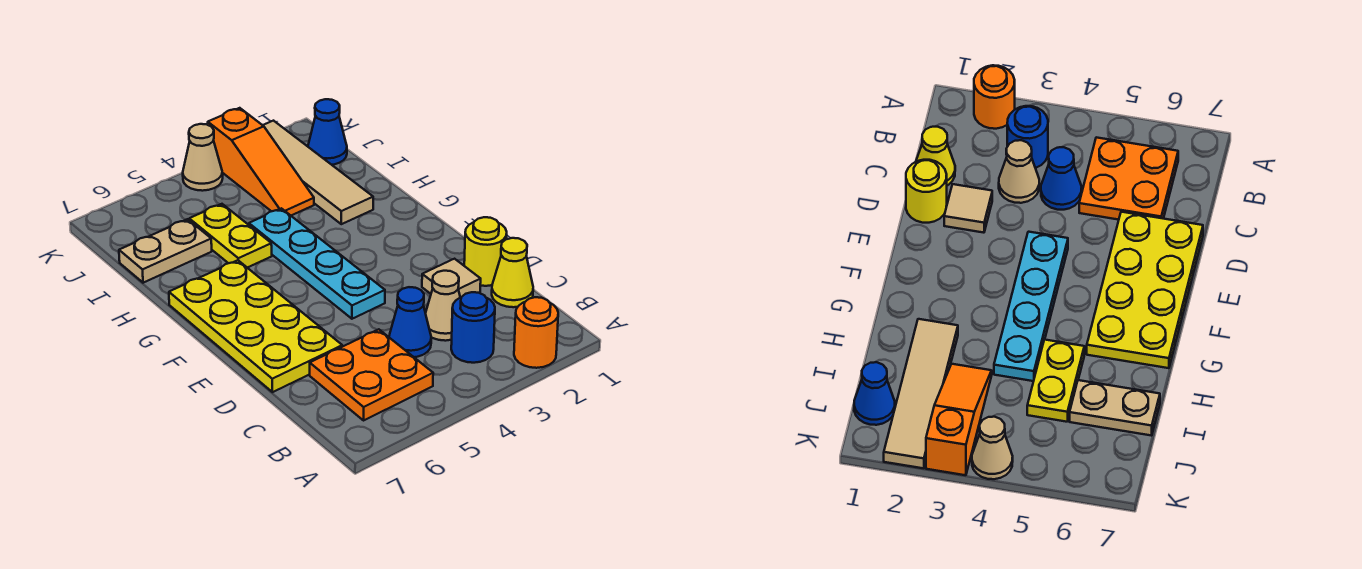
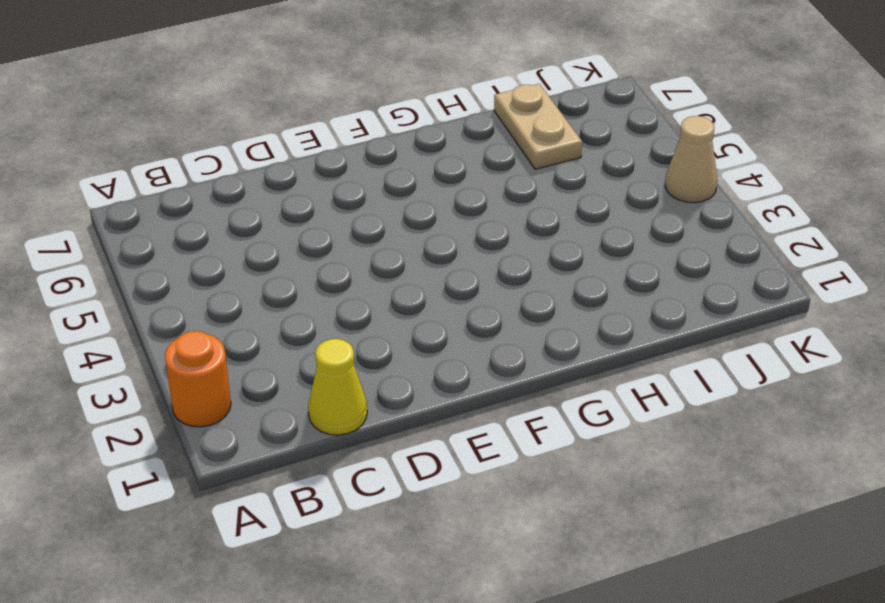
none -> blue 1x1 round brick [451,292,495,363]
none -> orange 2x2 plate [310,329,433,420]
none -> tan 1x1 cone [426,271,460,341]

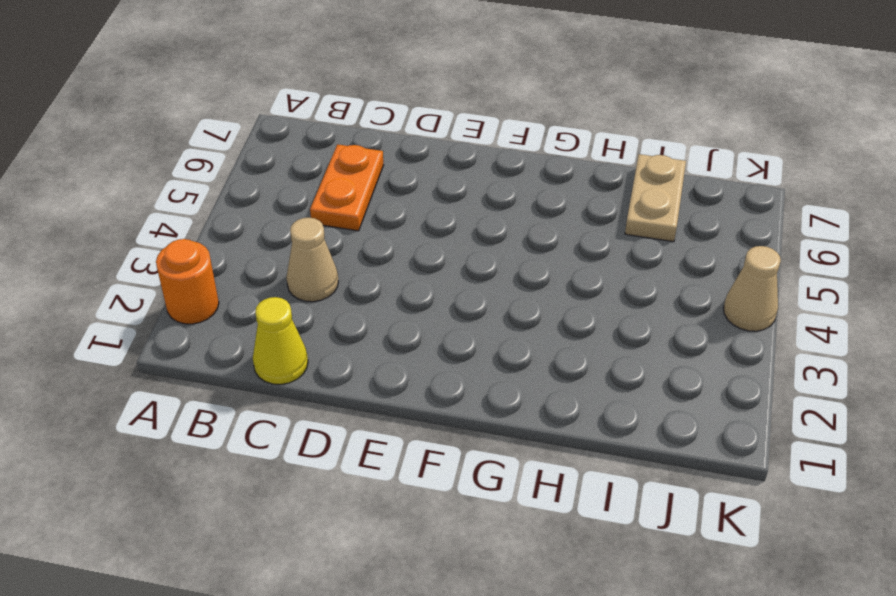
orange 1x2 plate [310,144,384,231] -> orange 2x2 plate [310,329,433,420]
none -> blue 1x1 round brick [451,292,495,363]
none -> blue 1x1 cone [389,287,431,357]
none -> yellow 1x1 round brick [464,217,507,286]

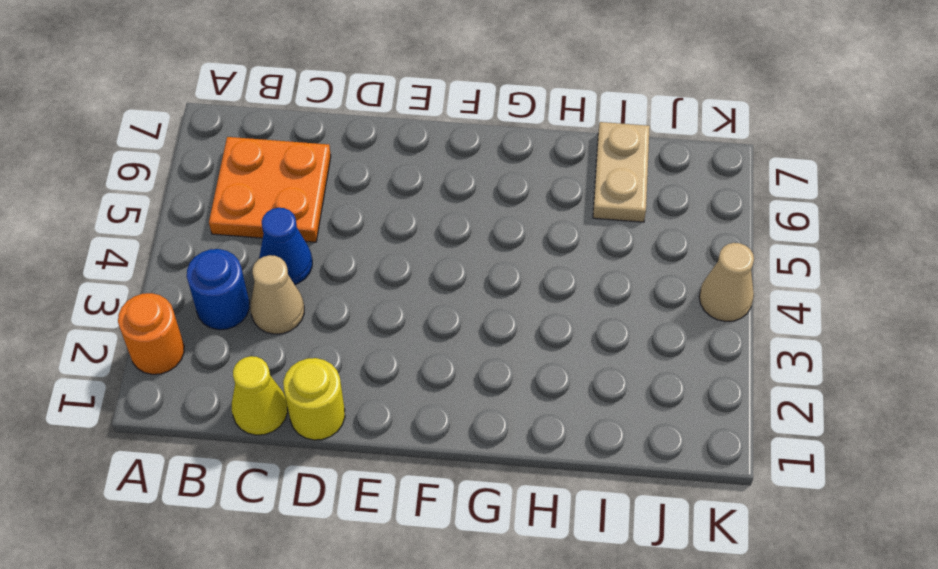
none -> tan 1x1 tile [422,259,481,297]
none -> yellow 2x4 plate [169,260,342,392]
none -> cyan 1x4 plate [249,208,385,319]

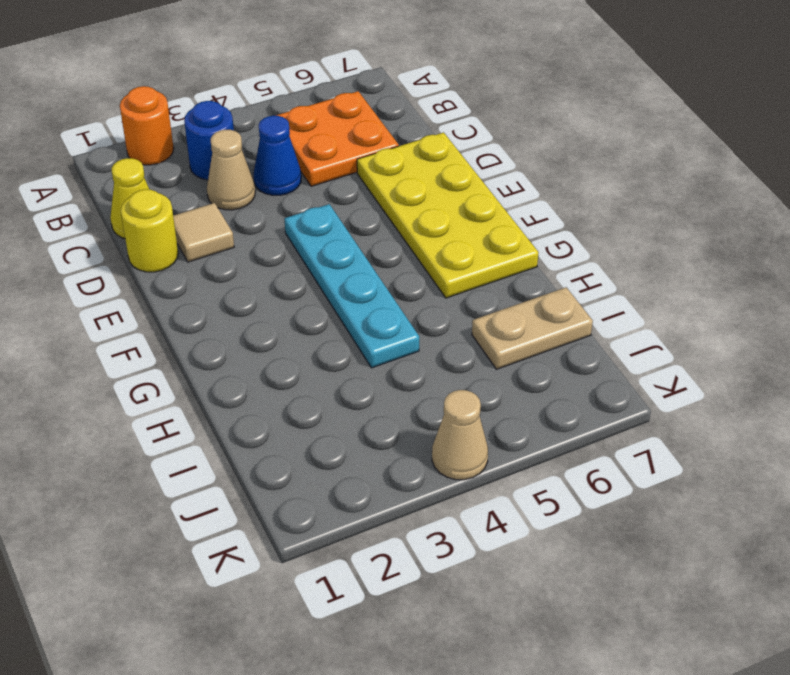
none -> tan 1x4 tile [263,121,373,224]
none -> yellow 1x2 plate [189,204,272,268]
none -> orange 1x3 slope [208,108,314,215]

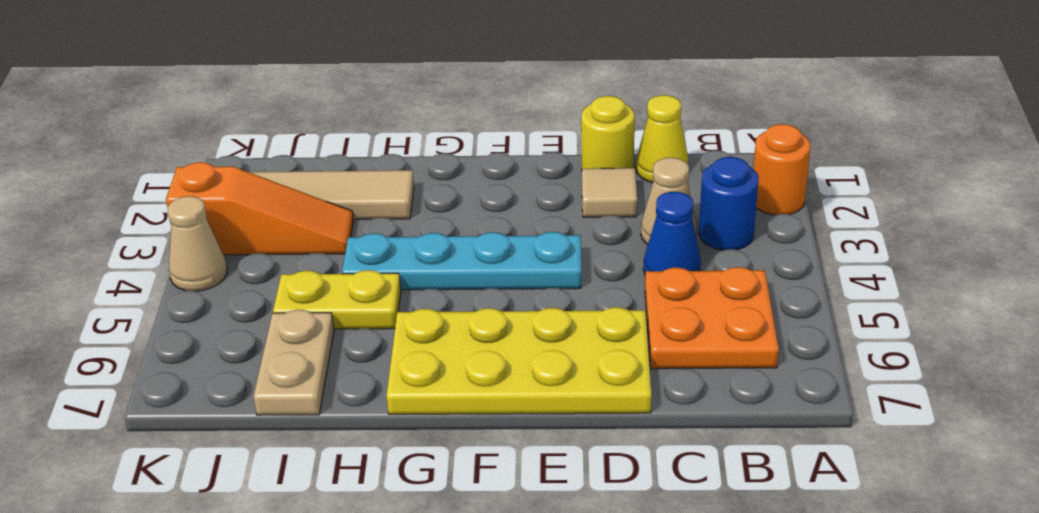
none -> blue 1x1 cone [308,99,347,165]

